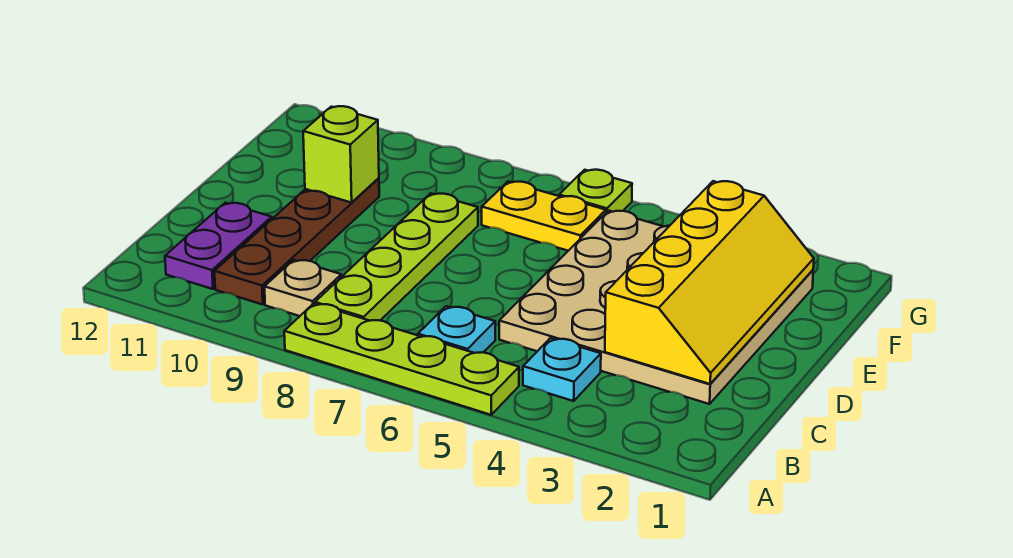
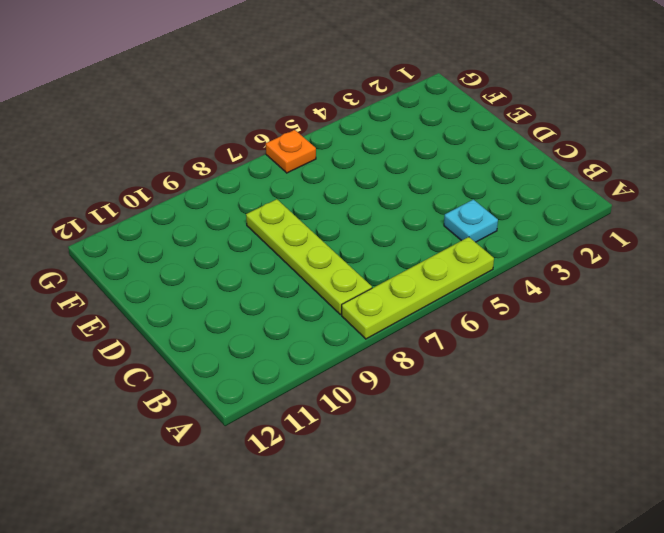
orange 1x1 plate [266,130,316,173] -> lime 1x1 plate [559,170,632,212]
none -> cyan 1x1 plate [418,306,495,353]
none -> tan 1x1 plate [265,260,341,316]
none -> brown 1x4 plate [215,178,379,304]

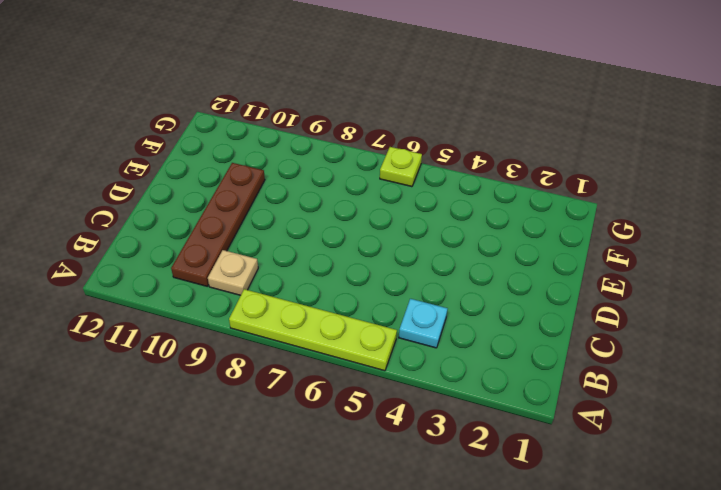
none -> cyan 1x1 plate [418,306,495,353]
none -> lime 1x4 plate [315,193,478,321]
none -> purple 1x2 plate [165,203,272,289]

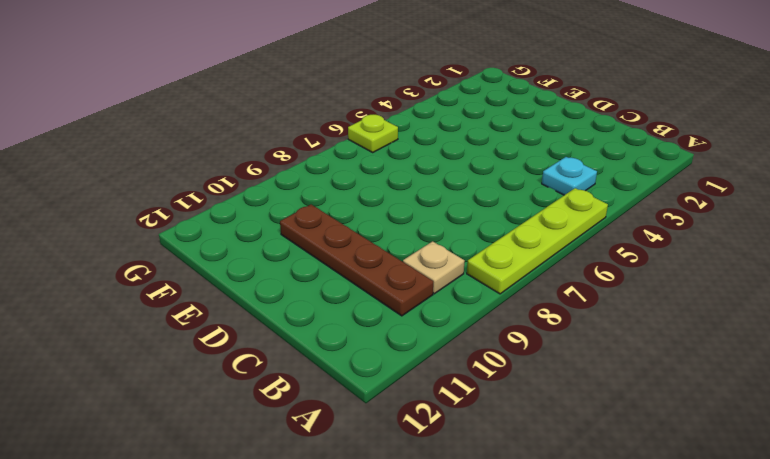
none -> cyan 1x1 plate [418,306,495,353]
none -> lime 1x4 plate [315,193,478,321]
none -> purple 1x2 plate [165,203,272,289]

